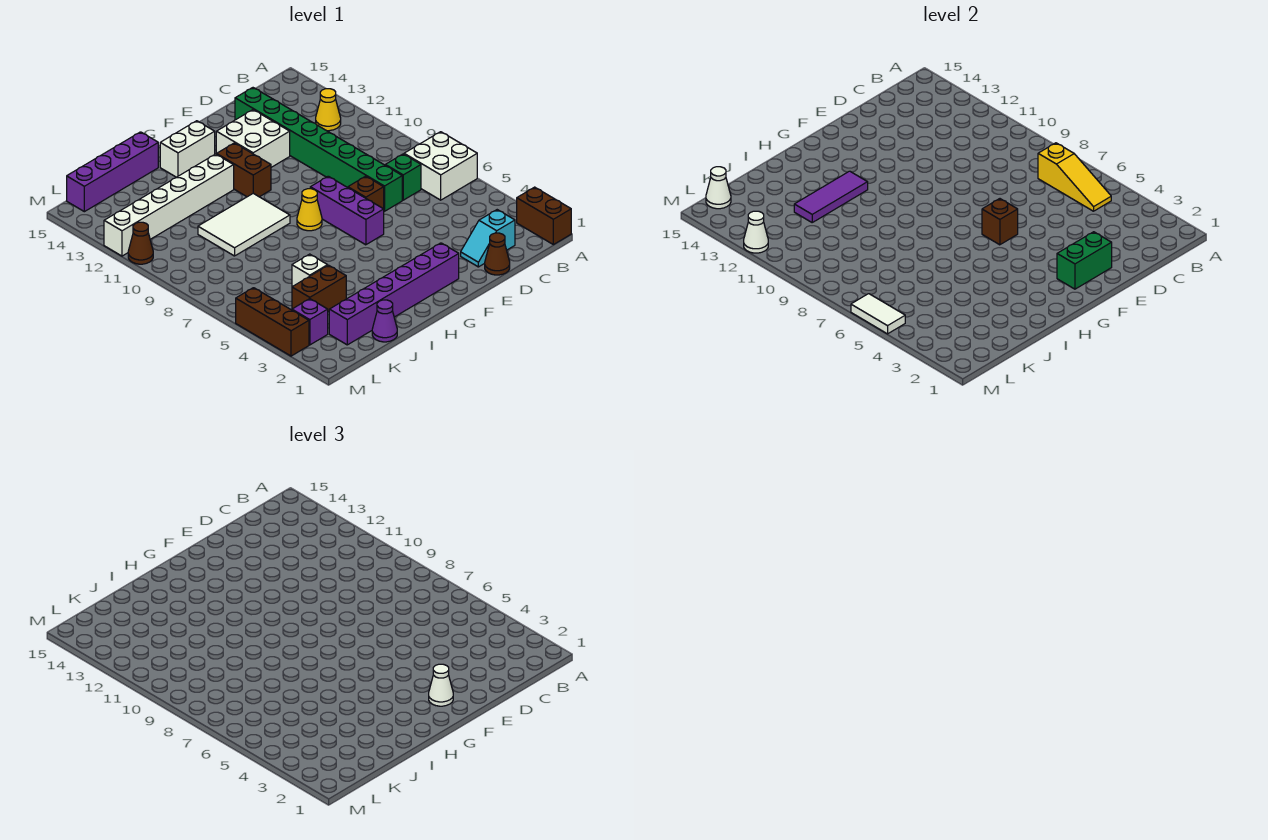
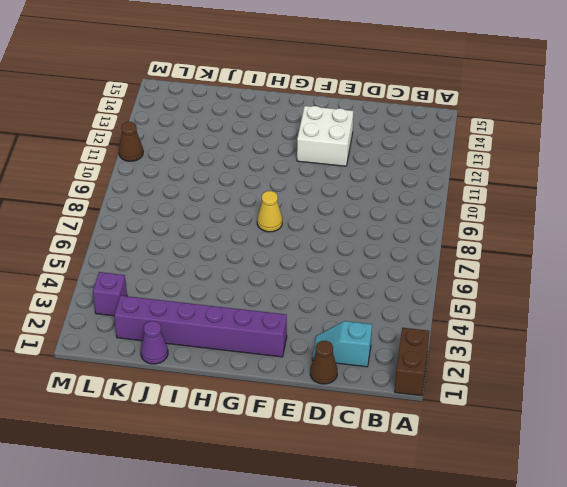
none -> white 2x2 brick [404,132,477,200]
none -> yellow 1x1 cone [316,89,341,131]
none -> green 1x1 brick [385,154,421,200]
none -> green 1x8 brick [235,88,402,211]

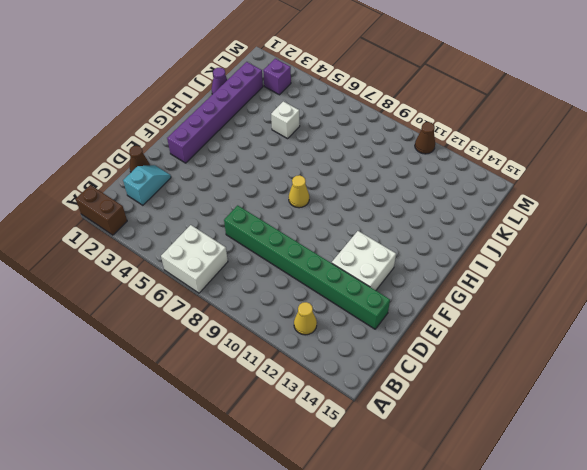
none -> green 1x1 brick [385,154,421,200]
none -> brown 1x1 brick [348,176,384,209]
none -> purple 1x3 brick [310,176,384,245]
none -> brown 1x2 brick [217,143,271,197]

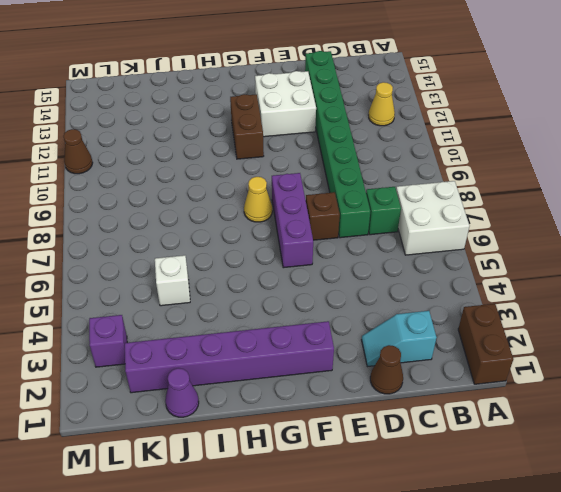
none -> white 1x2 brick [160,121,215,177]
none -> white 2x3 tile [198,193,290,256]
none -> white 1x6 brick [104,154,234,256]
none -> purple 1x4 brick [67,132,158,212]

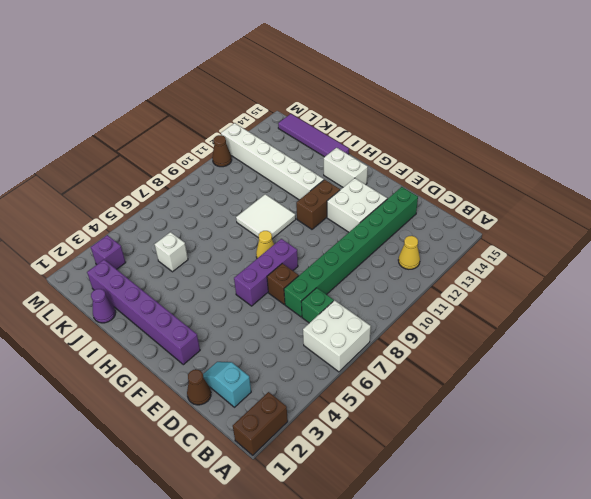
white 2x2 tile [236,194,296,239] -> white 2x3 tile [198,193,290,256]
purple 1x4 tile [278,114,349,157] -> purple 1x4 brick [67,132,158,212]
none -> brown 1x2 brick [292,265,346,312]
none -> brown 1x3 brick [236,288,309,356]
none -> yellow 1x3 slope [1038,143,1111,211]
none -> green 1x2 brick [1057,232,1112,289]

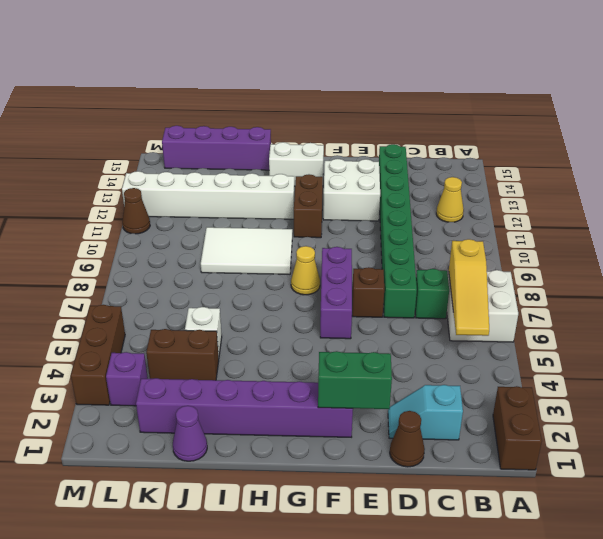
none -> brown 1x1 brick [982,199,1018,245]
none -> purple 1x3 tile [794,171,868,222]
none -> white 1x1 cone [706,167,731,209]
none -> white 1x2 tile [851,294,905,334]

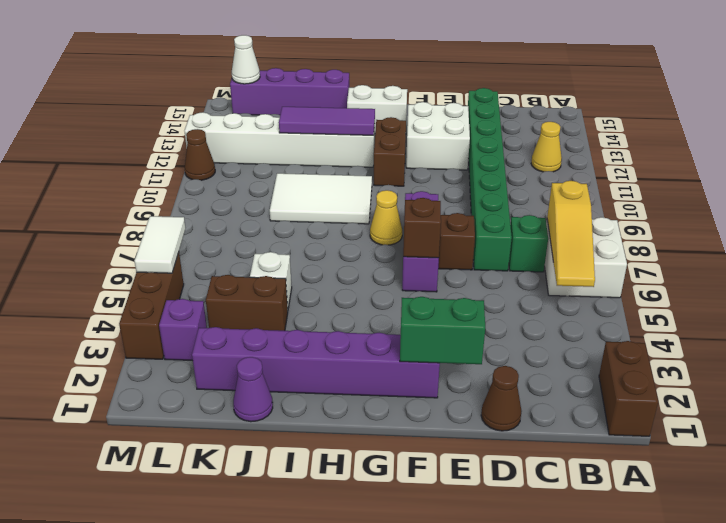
none -> cyan 1x2 slope [461,210,515,267]
none -> white 1x1 cone [744,211,768,253]
none -> white 1x1 cone [429,664,453,706]

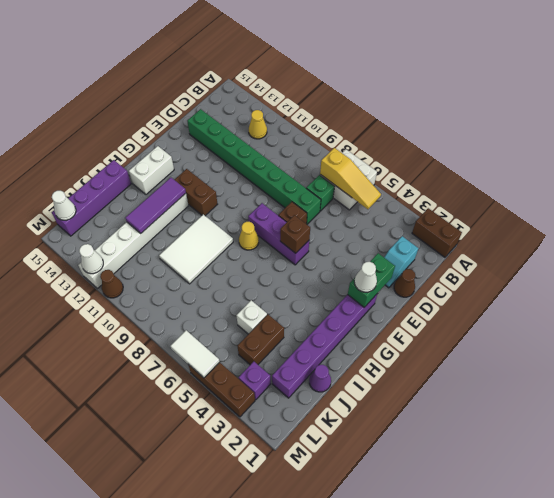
none -> white 2x2 brick [216,110,290,167]

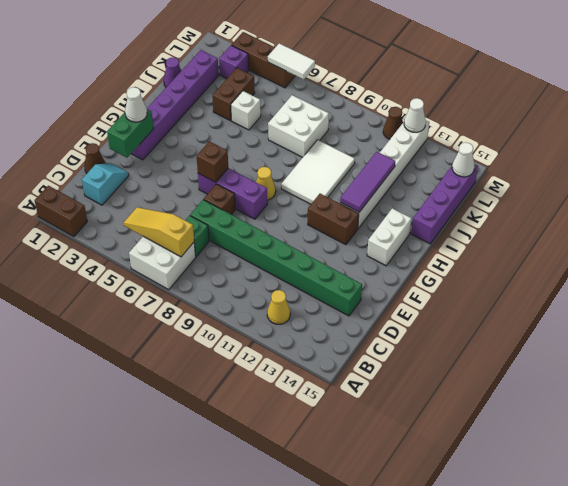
white 2x2 brick [268,95,329,157] -> white 2x2 brick moved to [216,110,290,167]

